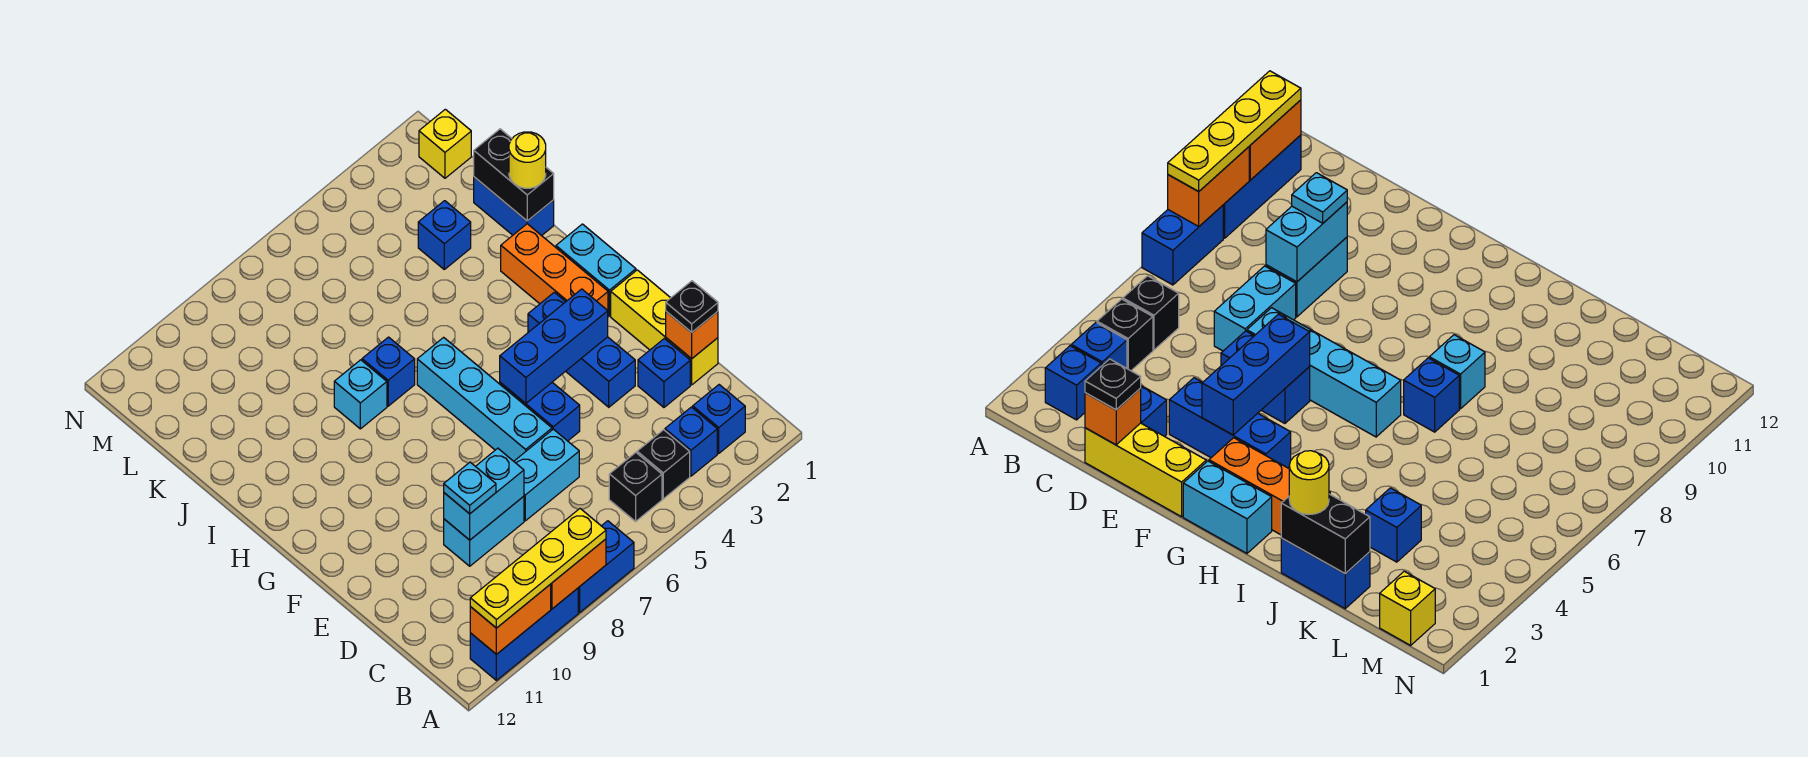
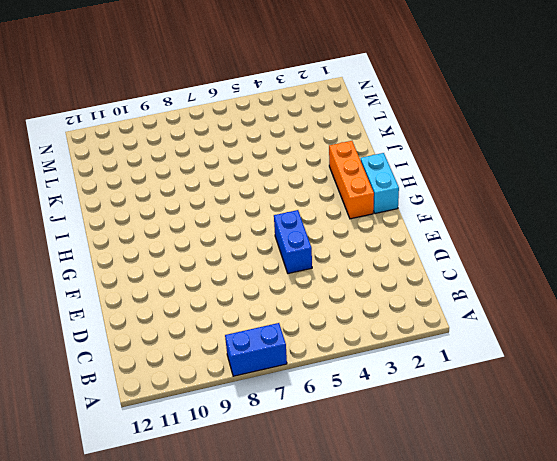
none -> blue 1x3 brick [470,588,578,680]
none -> blue 1x1 brick [693,385,745,453]
none -> blue 1x1 brick [665,407,717,476]
none -> black 1x1 brick [637,430,690,499]

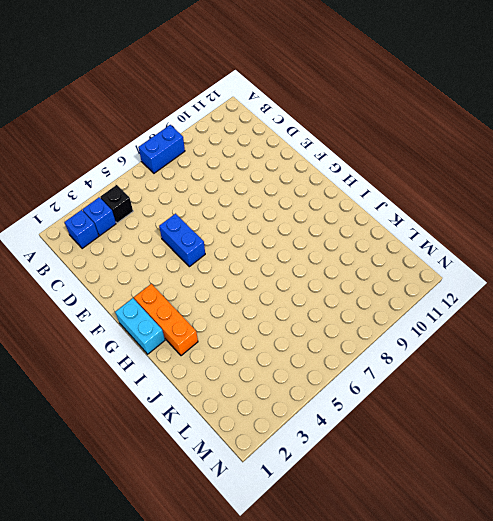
none -> blue 1x3 brick [470,588,578,680]
none -> black 1x1 brick [609,453,662,521]
none -> yellow 1x3 brick [611,270,718,385]
none -> blue 1x1 brick [638,339,690,407]

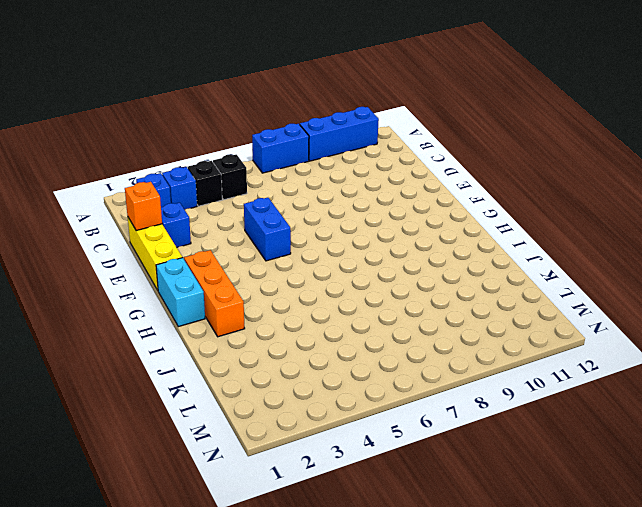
none -> cyan 1x2 brick [514,429,579,521]
none -> cyan 1x2 brick [444,496,524,566]
none -> blue 1x3 brick [528,292,635,407]
none -> cyan 1x4 brick [417,337,552,461]

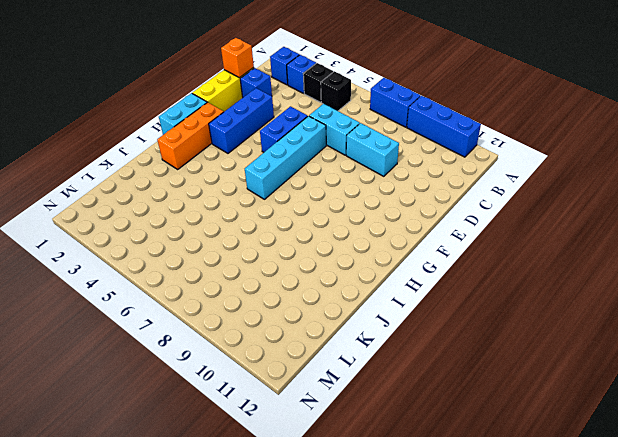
none -> blue 1x1 brick [362,337,415,406]
none -> cyan 1x1 brick [334,360,387,429]
none -> blue 1x2 brick [474,177,554,236]
none -> blue 1x1 brick [418,201,471,269]

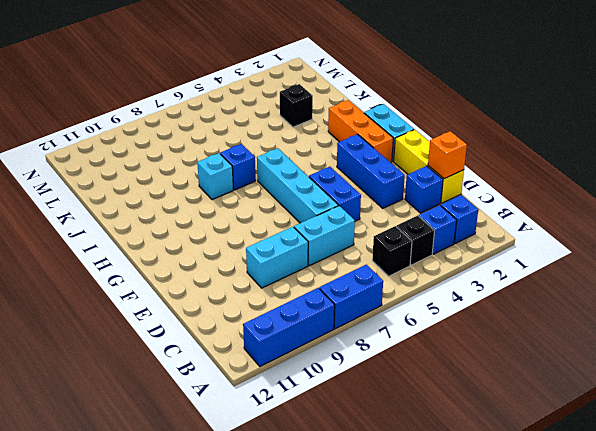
black 1x1 brick [280,84,313,127] -> blue 1x1 brick [418,201,471,269]
none -> blue 1x2 brick [474,177,554,236]
none -> yellow 1x1 brick [419,109,471,178]
none -> orange 1x2 brick [551,539,606,609]
none -> orange 1x2 brick [470,584,551,654]

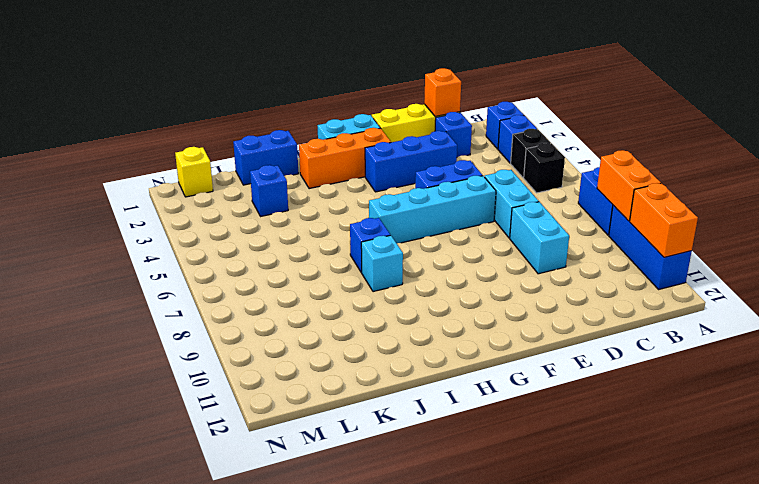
none -> cyan 1x2 brick [444,448,524,540]
none -> blue 1x3 brick [500,289,608,403]
none -> black 1x2 brick [474,129,554,221]
none -> yellow 1x4 plate [470,509,606,628]

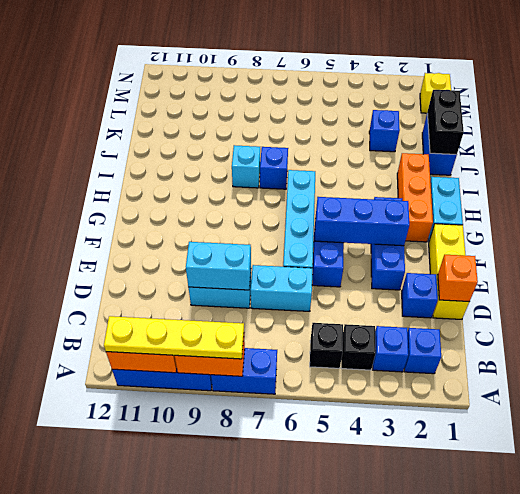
none -> black 1x1 plate [666,281,718,332]
none -> cyan 1x1 plate [444,462,496,514]
none -> yellow 1x1 round brick [509,132,546,188]

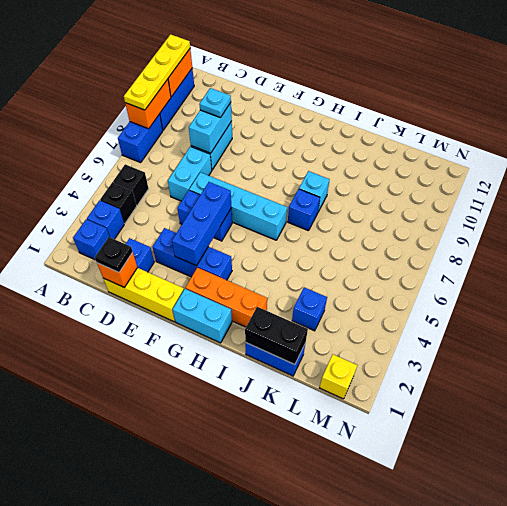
none -> yellow 1x1 round brick [509,132,546,188]

